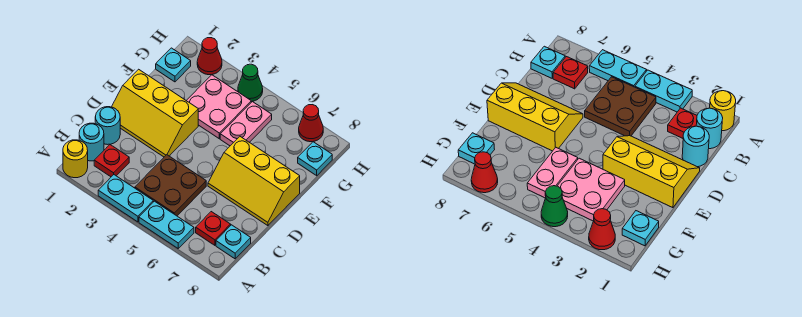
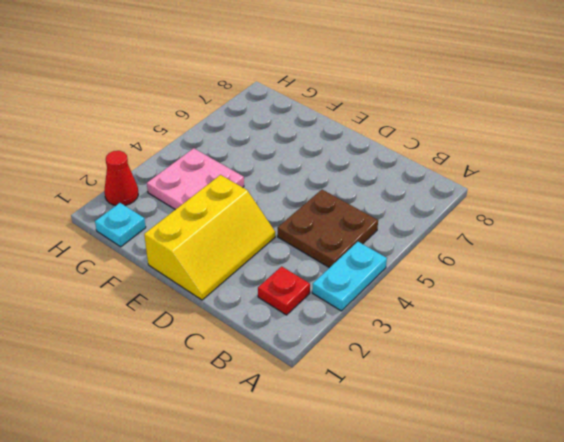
none -> yellow 1x1 round brick [63,140,88,178]
none -> cyan 1x2 plate [139,201,194,248]
none -> cyan 1x1 round brick [79,123,104,161]

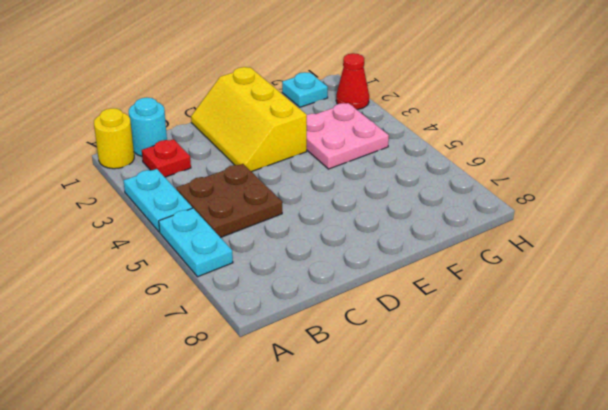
none -> red 1x1 plate [196,212,231,245]
none -> cyan 1x1 plate [216,225,251,259]
none -> cyan 1x1 round brick [95,107,120,145]

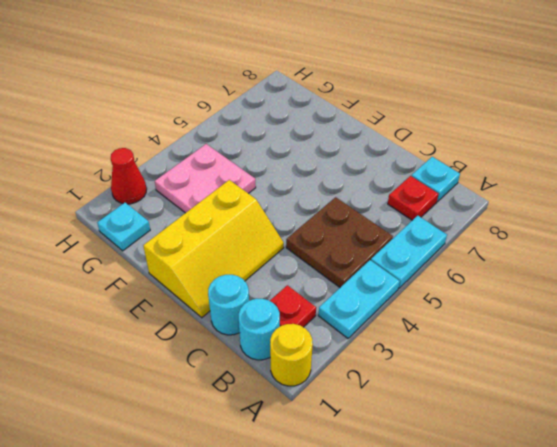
none -> yellow 2x3 slope [208,137,300,226]
none -> pink 1x2 plate [220,102,272,146]
none -> cyan 1x1 plate [298,142,332,176]

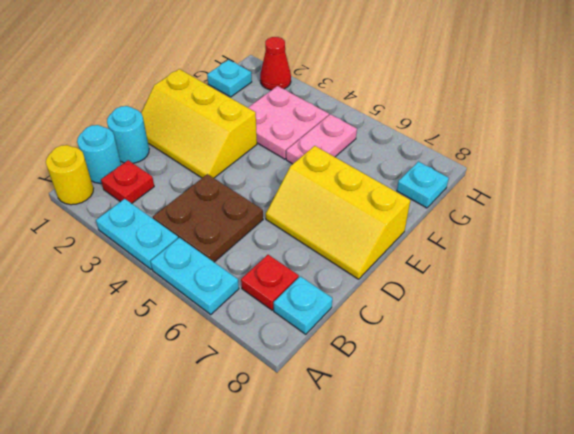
none -> green 1x1 cone [238,64,263,101]
none -> red 1x1 cone [299,105,323,142]

